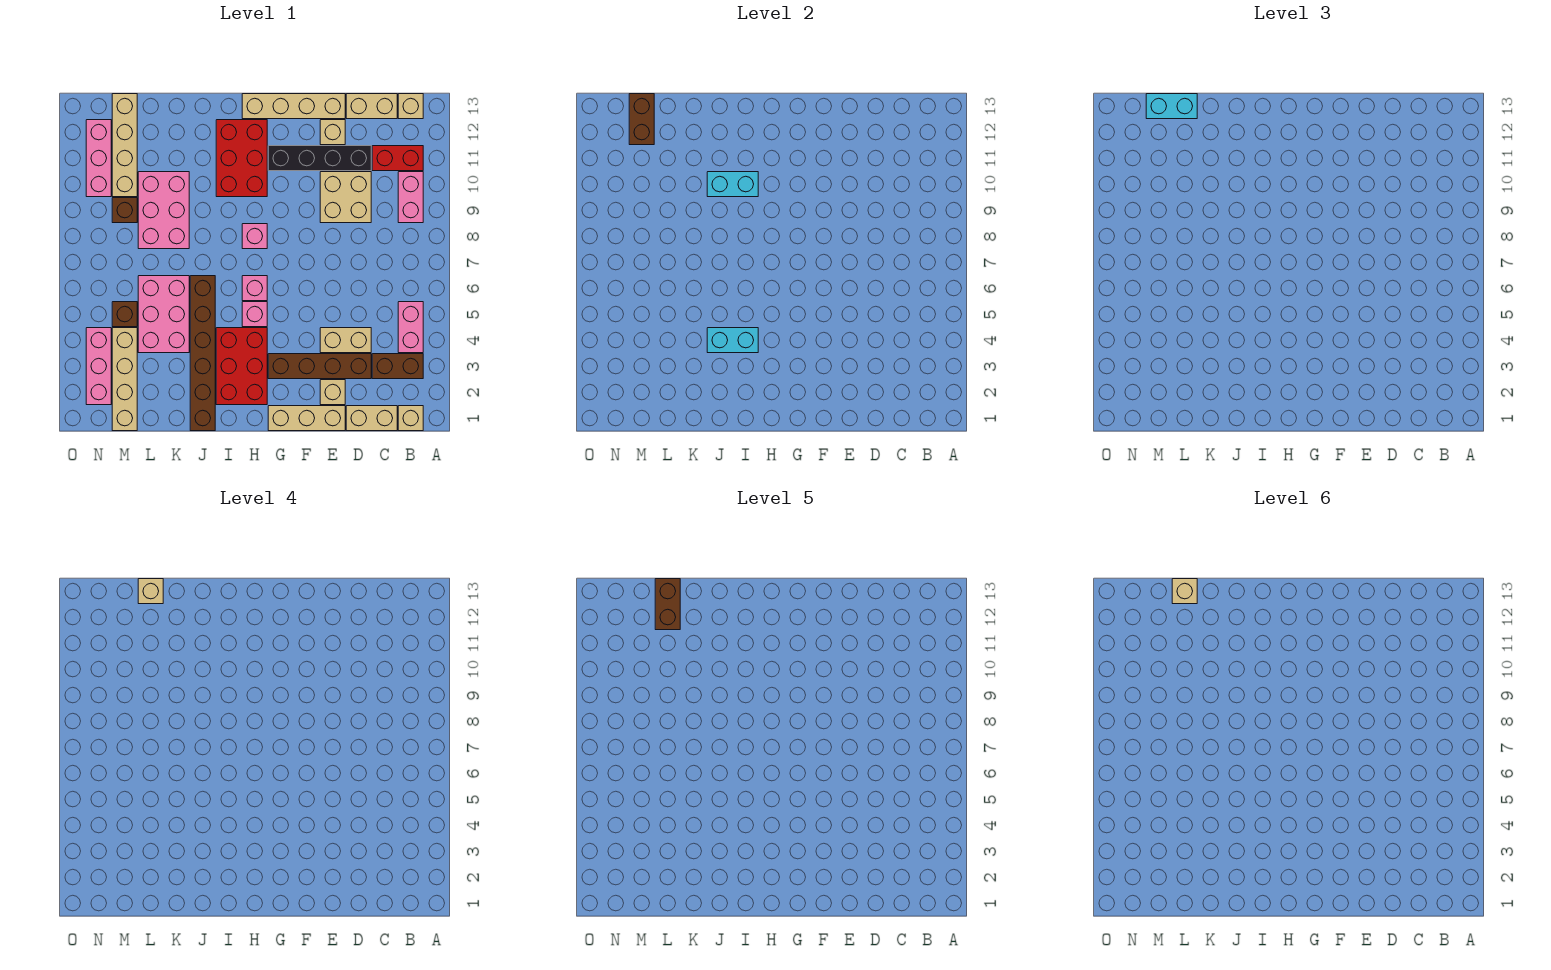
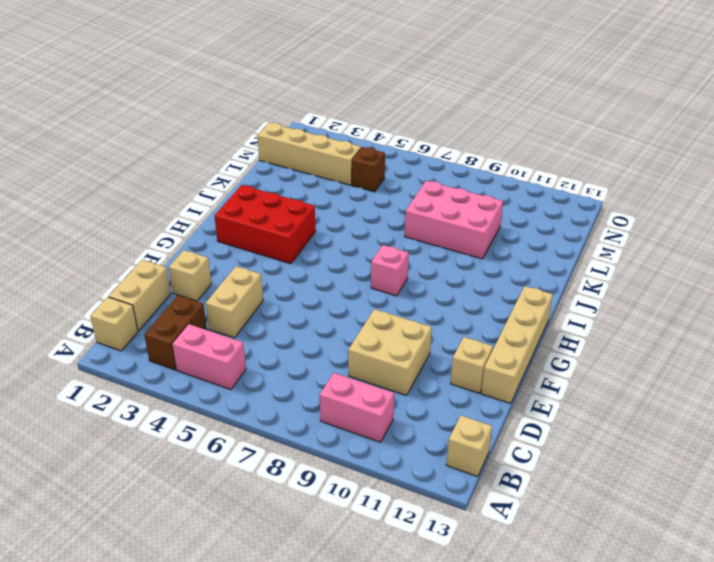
none -> red 1x2 brick [372,146,423,171]
none -> tan 1x2 brick [346,94,397,119]
none -> brown 1x4 brick [268,354,371,379]
none -> black 1x4 brick [268,146,371,171]

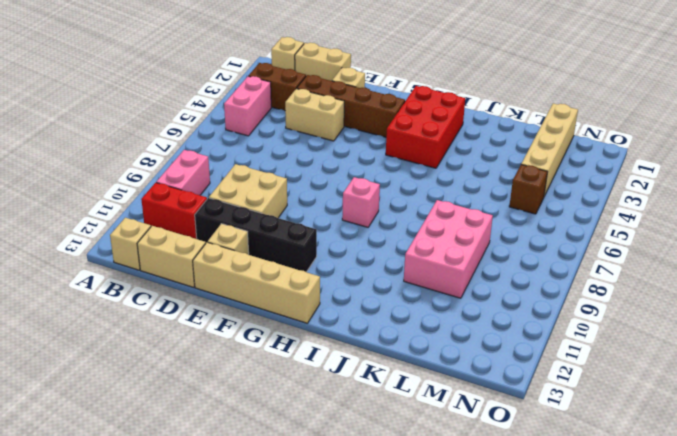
none -> tan 1x3 brick [268,406,345,431]
none -> pink 1x1 brick [242,302,267,327]
none -> pink 1x1 brick [242,276,267,301]
none -> red 2x3 brick [216,120,267,197]

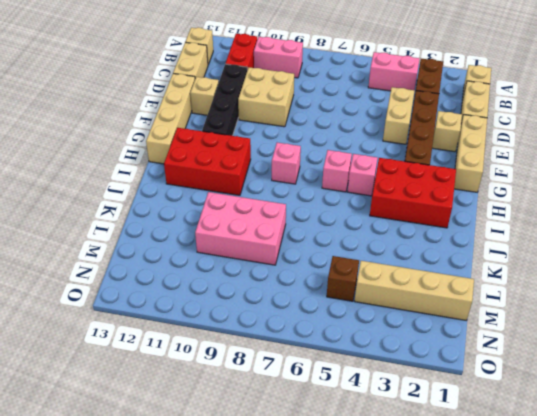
none -> brown 1x6 brick [190,276,215,431]
none -> pink 2x3 brick [138,276,189,353]
none -> brown 1x1 brick [112,198,137,223]
none -> tan 1x4 brick [112,94,137,197]

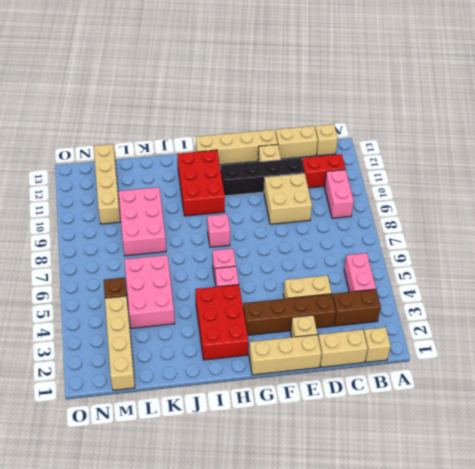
none -> brown 1x6 brick [190,276,215,431]
none -> brown 1x1 brick [112,198,137,223]
none -> pink 1x3 brick [86,328,111,405]
none -> pink 1x3 brick [86,120,111,197]

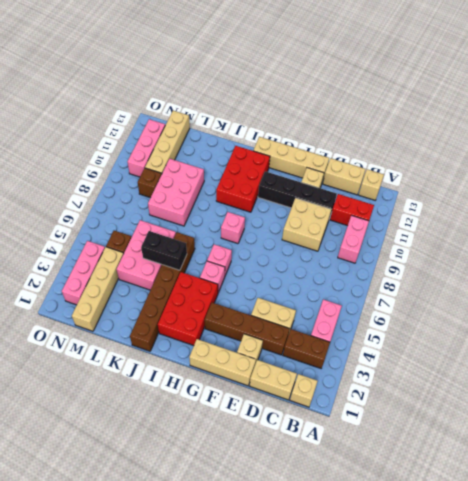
black 1x2 brick [141,231,187,270] -> none
none -> cyan 1x2 brick [707,328,758,353]
none -> cyan 1x2 brick [707,172,758,197]
none -> brown 1x2 brick [629,94,654,145]
none -> cyan 1x2 brick [1146,94,1197,119]

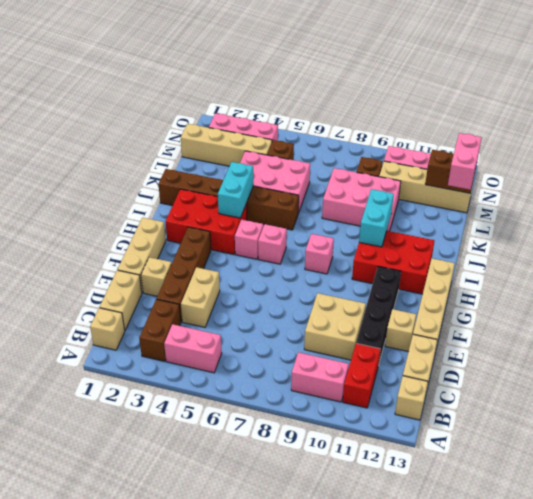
pink 1x2 brick [448,133,482,190] -> cyan 1x2 brick [1146,94,1197,119]
none -> tan 1x1 brick [138,579,163,604]
none -> brown 1x2 brick [655,579,680,630]
none -> tan 1x1 brick [1172,579,1197,604]

